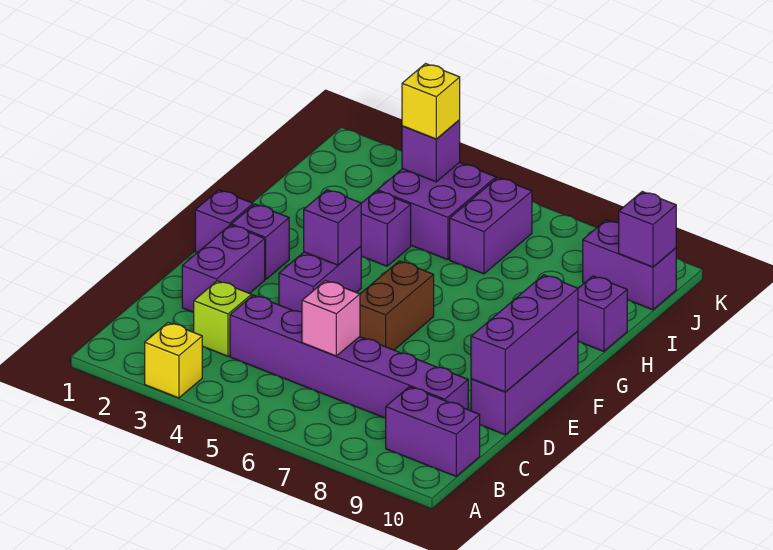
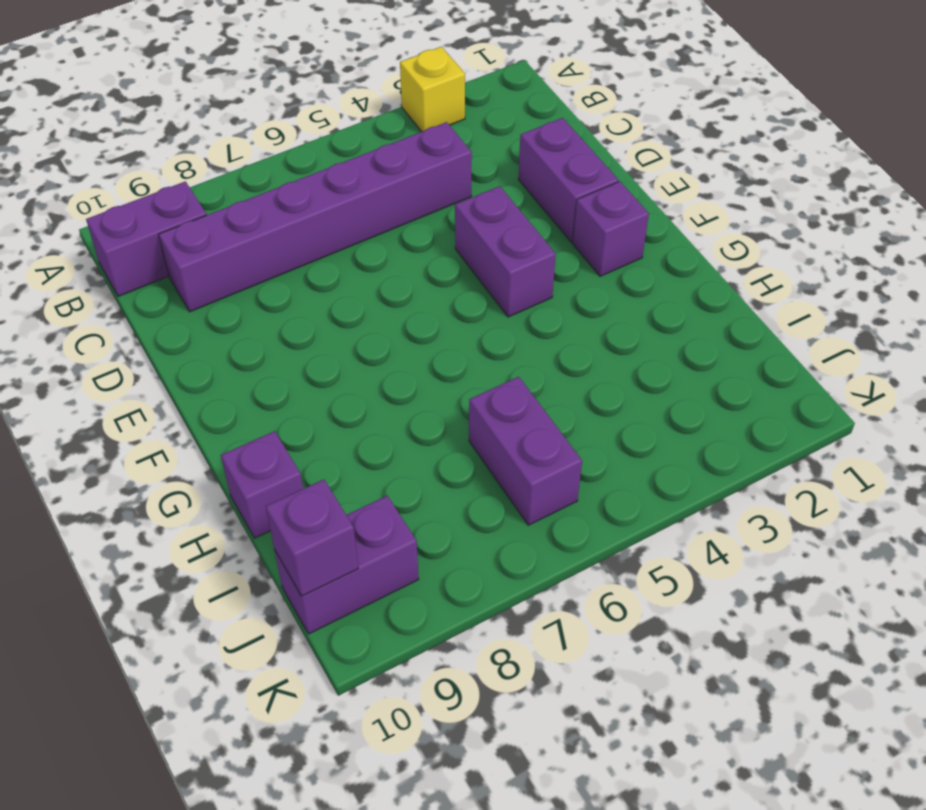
none -> lime 1x1 brick [194,281,252,356]
none -> purple 1x3 brick [471,331,578,435]
none -> brown 1x2 brick [360,261,434,350]

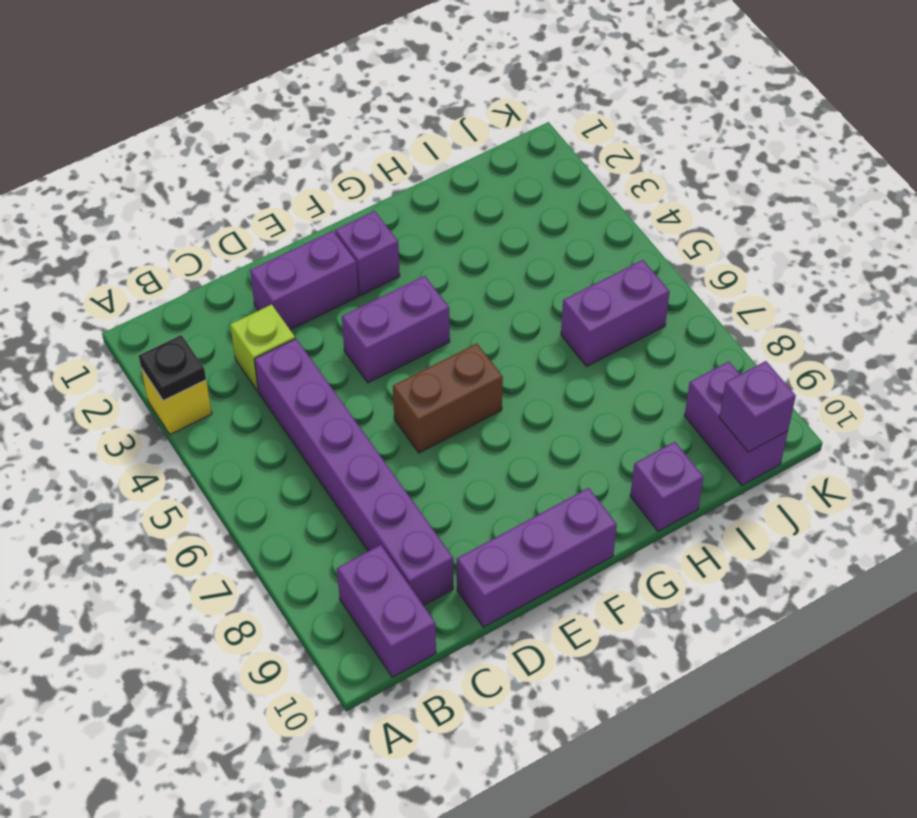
black 1x1 plate [139,335,206,401] -> none
none -> purple 1x1 brick [195,190,253,253]
none -> purple 1x1 brick [361,191,411,266]
none -> purple 2x2 brick [377,162,496,260]

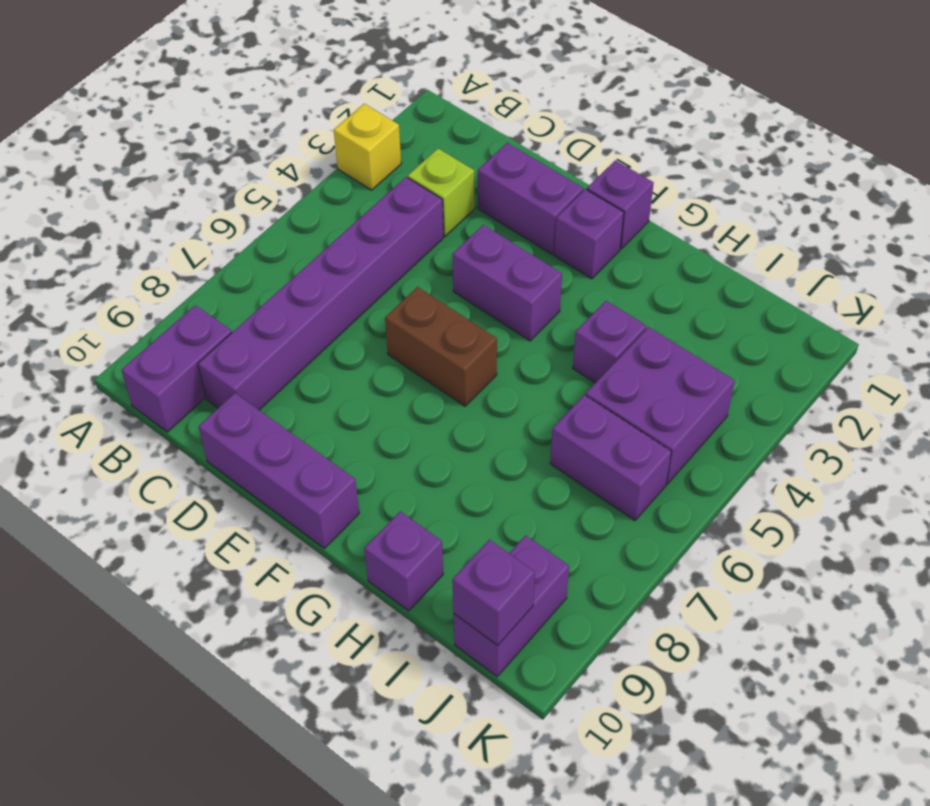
none -> pink 1x1 brick [302,281,360,356]
none -> purple 1x3 brick [471,275,578,392]
none -> purple 1x1 brick [304,190,361,265]

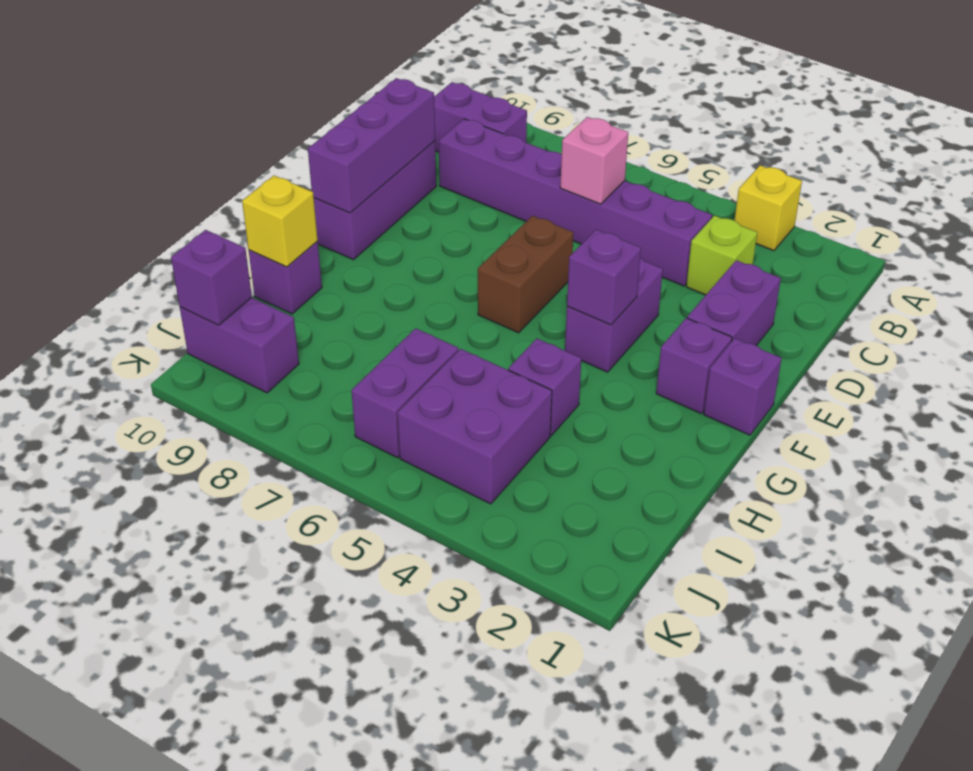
yellow 1x1 brick [242,176,318,267] -> yellow 1x1 brick moved to [402,64,460,139]
none -> purple 1x1 brick [402,120,460,182]

